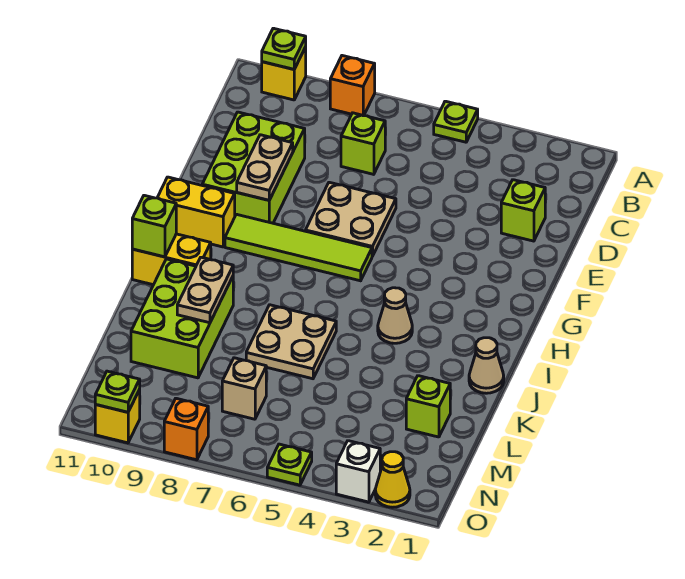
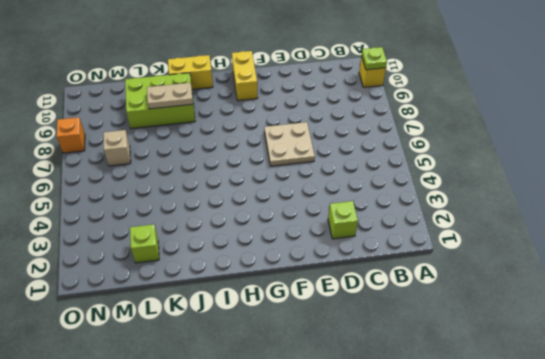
yellow 1x2 brick [168,55,213,89] -> yellow 1x2 brick turned to [132,234,211,285]
none -> lime 1x1 plate [434,101,478,142]
none -> orange 1x1 brick [330,56,375,116]
none -> lime 1x1 brick [341,113,385,174]

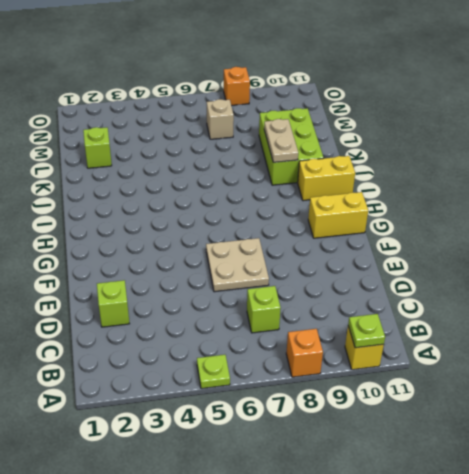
none -> lime 2x3 brick [202,112,305,223]
none -> lime 1x4 tile [225,214,372,281]
none -> tan 1x1 cone [378,288,412,343]

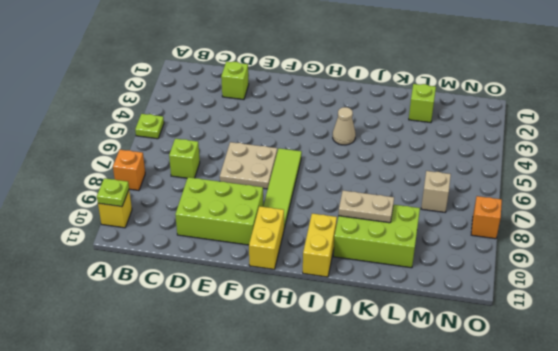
none -> tan 1x1 cone [469,338,504,393]
none -> tan 2x2 plate [246,305,336,379]
none -> yellow 1x1 cone [375,452,410,507]

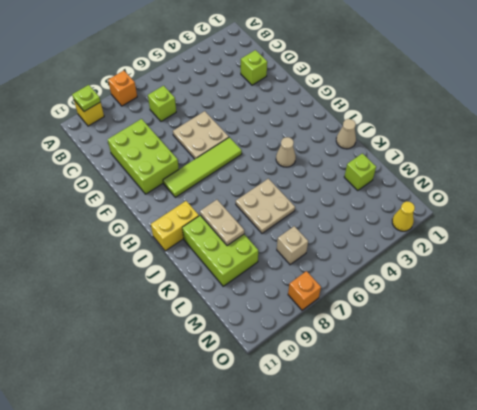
none -> lime 1x1 plate [434,101,478,142]
none -> yellow 1x2 brick [157,177,235,247]
none -> white 1x1 brick [336,441,380,502]

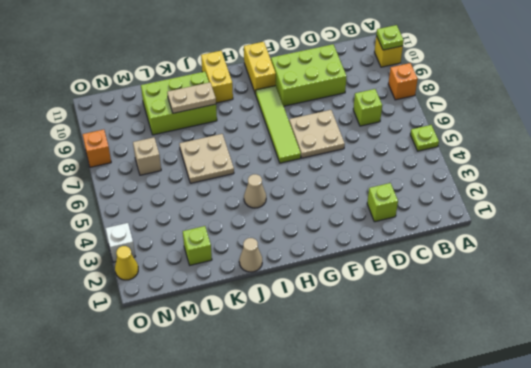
none -> lime 1x1 plate [267,444,312,485]
none -> yellow 1x1 brick [95,390,140,443]
none -> tan 1x2 plate [237,135,293,200]

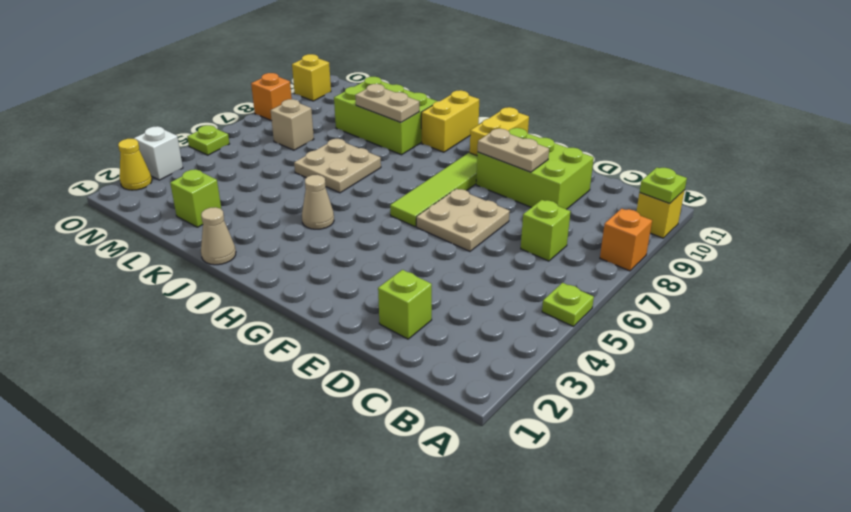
none -> lime 1x1 brick [132,195,176,257]
none -> lime 1x1 plate [95,371,140,412]

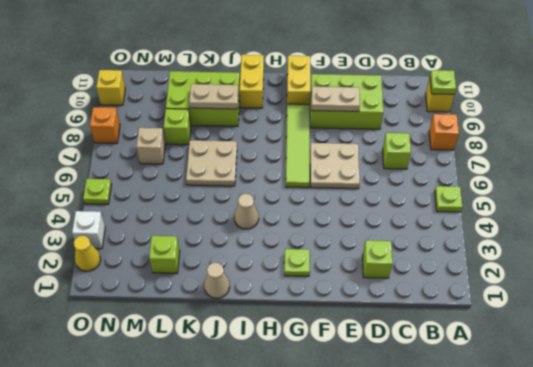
lime 1x1 plate [284,249,310,276] -> lime 1x1 plate moved to [95,371,140,412]
lime 1x1 brick [164,109,191,145] -> lime 1x1 brick moved to [132,195,176,257]

